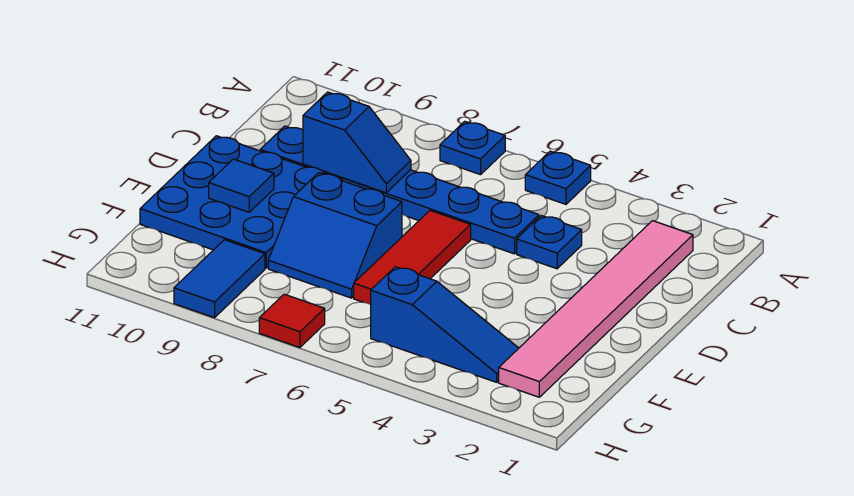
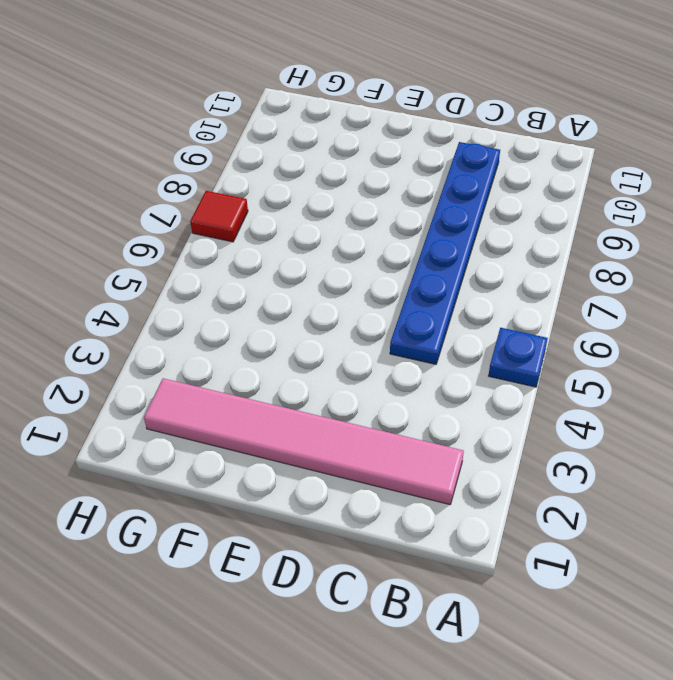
none -> blue 1x1 plate [440,121,505,175]
none -> blue 1x1 plate [517,216,582,269]
none -> red 1x3 tile [354,210,471,305]

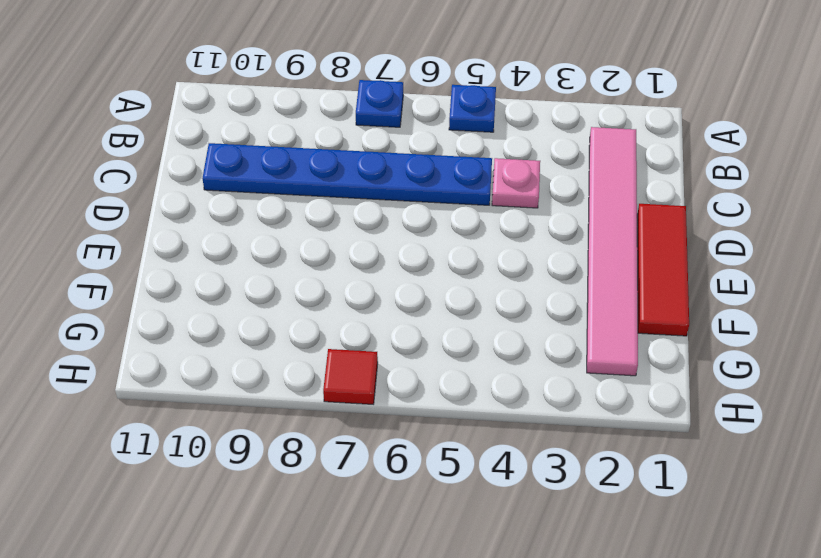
pink 1x1 plate [492,158,540,208] -> blue 1x1 plate [517,216,582,269]
red 1x3 tile [637,204,689,336] -> red 1x3 tile moved to [354,210,471,305]
none -> blue 3x3 plate [140,136,342,268]
none -> blue 2x2 slope [268,173,402,298]
none -> blue 1x3 slope [371,267,519,382]

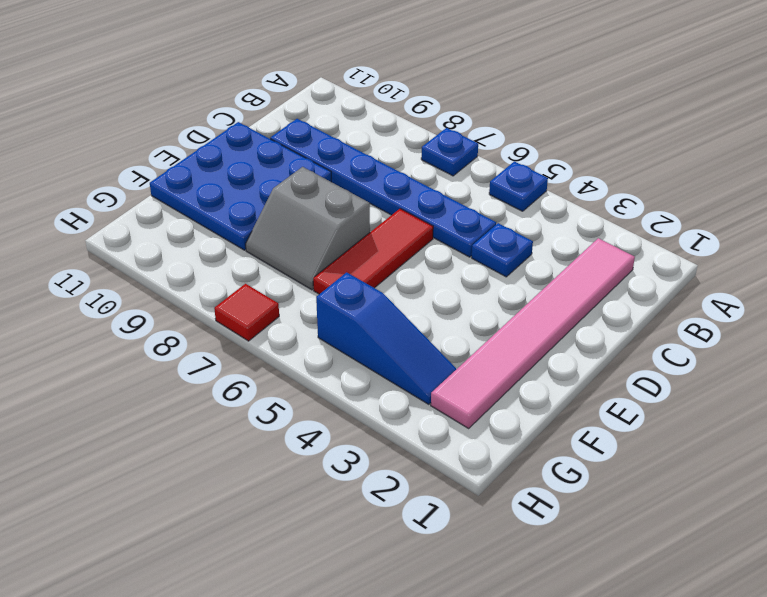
grey 2x2 slope [246,167,370,290] -> blue 2x2 slope [268,173,402,298]
none -> blue 1x2 tile [174,240,265,318]
none -> blue 1x2 slope [303,92,411,193]
none -> blue 1x1 tile [209,159,274,212]

